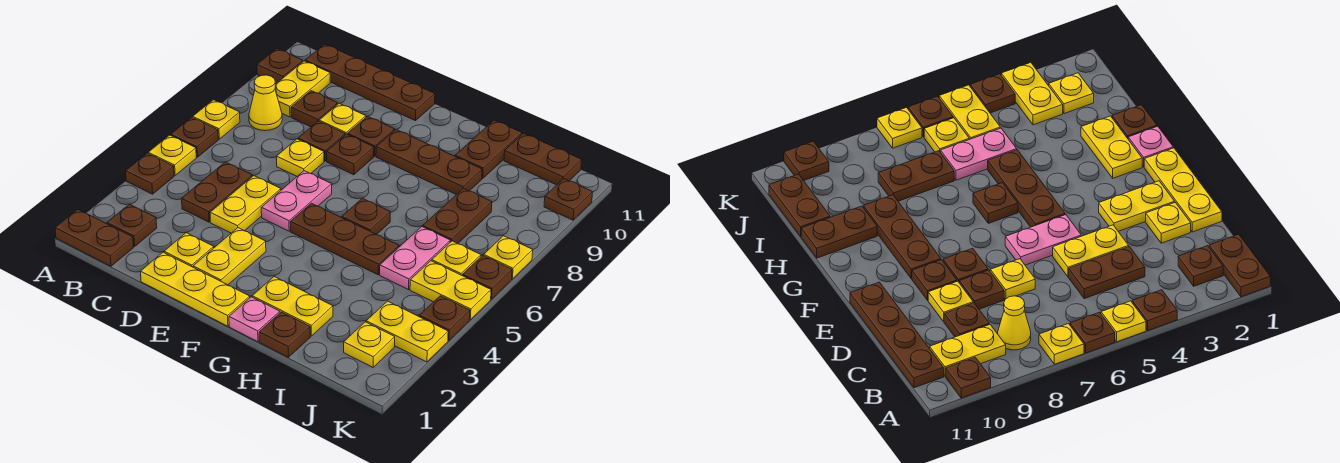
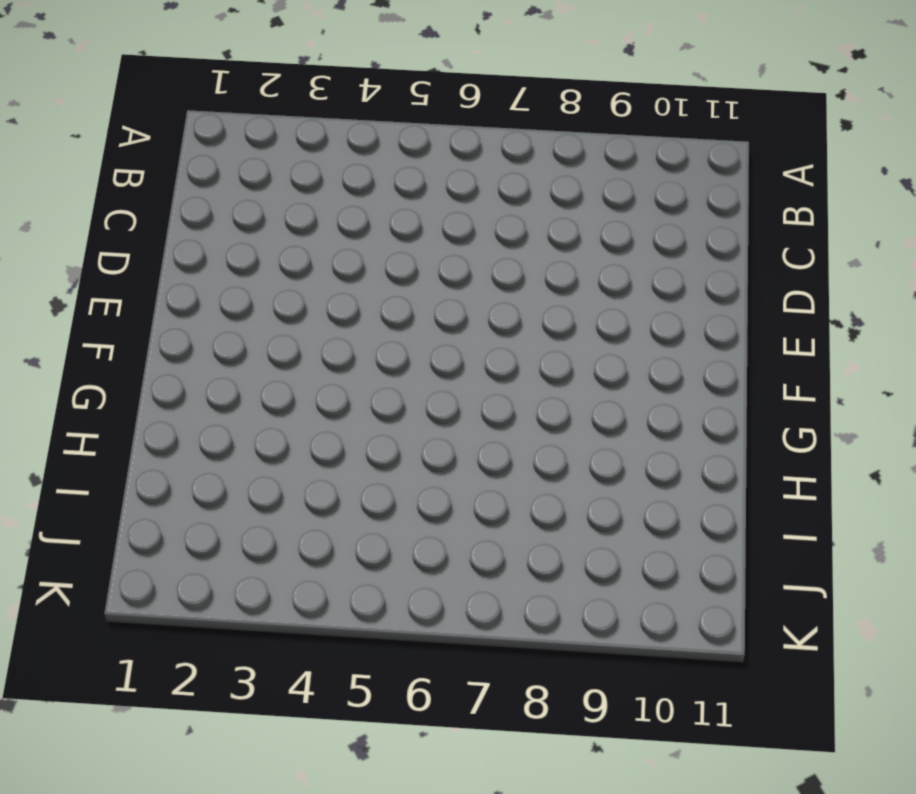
none -> brown 1x2 plate [55,209,133,266]
none -> brown 1x1 plate [126,153,174,194]
none -> yellow 1x1 plate [148,135,196,175]
none -> brown 1x1 plate [171,117,218,157]

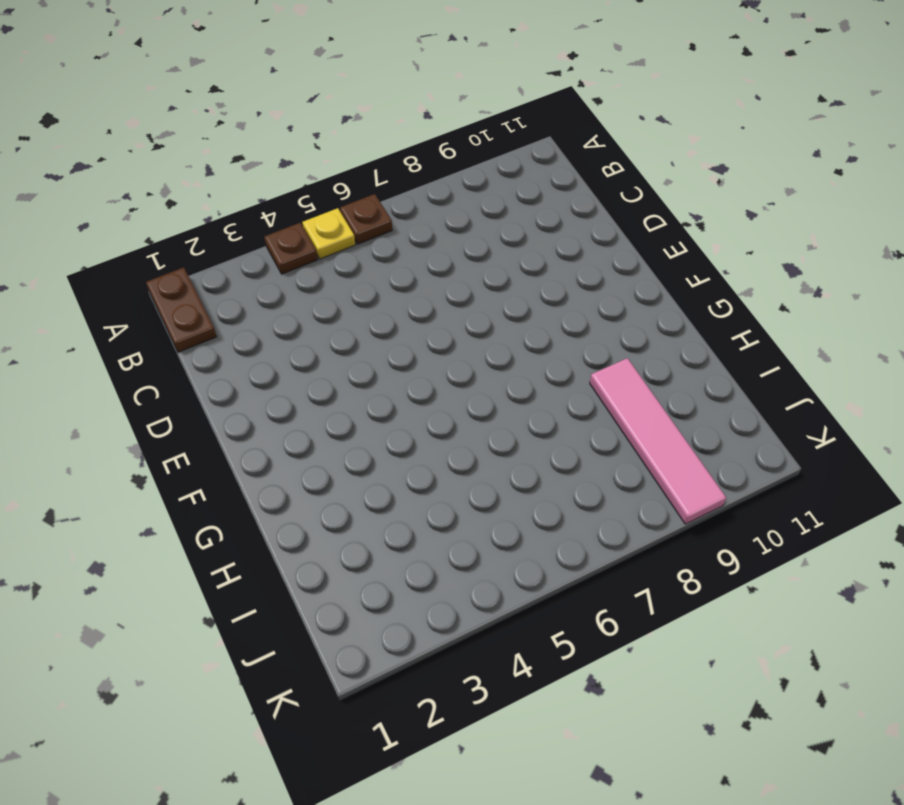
pink 1x4 tile [590,358,726,524] -> brown 1x3 plate [376,130,482,195]
none -> yellow 1x1 plate [193,100,240,139]
none -> brown 1x1 plate [257,49,303,83]
none -> brown 1x1 plate [107,204,157,247]
none -> yellow 1x1 cone [249,75,282,131]

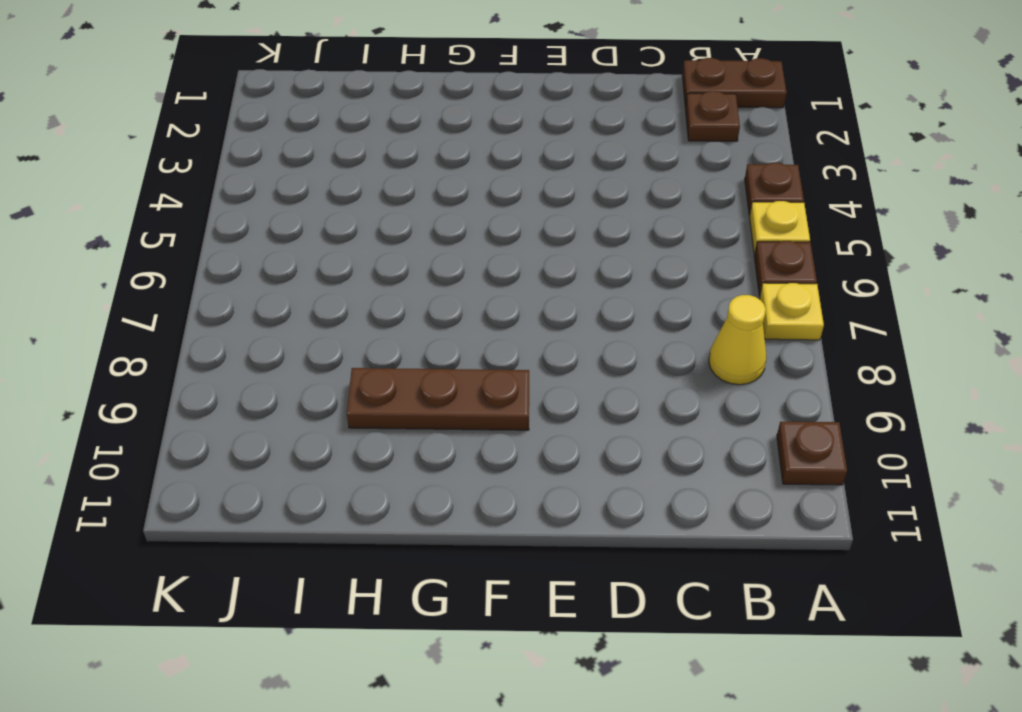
none -> yellow 1x2 plate [275,61,330,117]
none -> brown 1x4 plate [305,44,435,121]
none -> brown 1x2 plate [182,162,252,222]
none -> brown 1x1 plate [291,91,338,127]

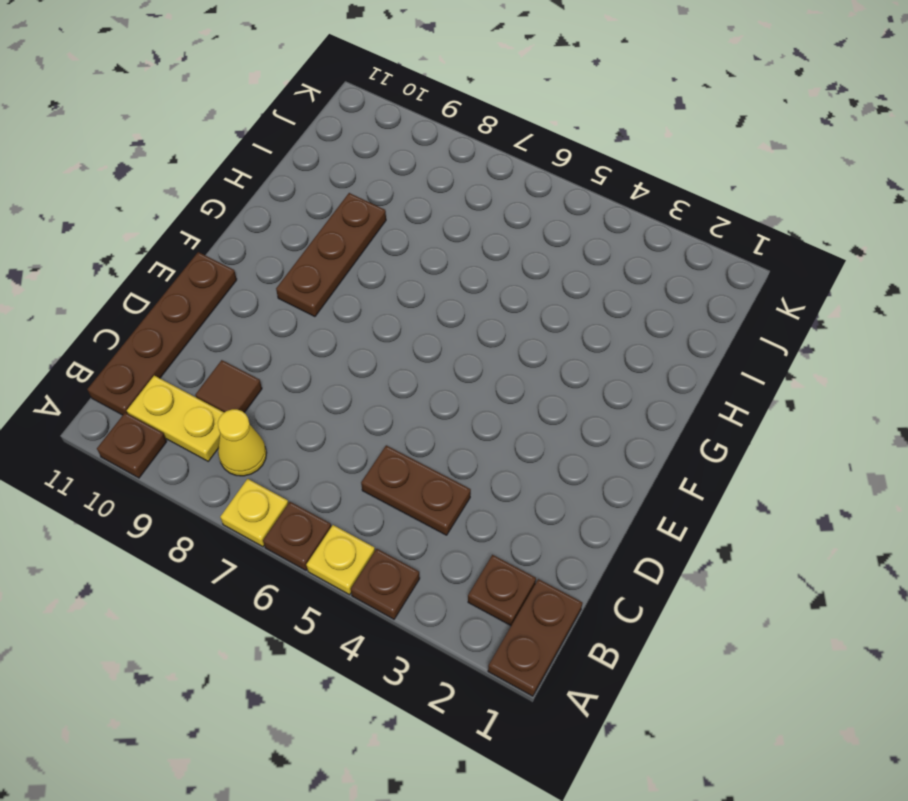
brown 1x1 tile [195,360,262,413] -> brown 1x1 plate [291,91,338,127]
none -> yellow 1x3 plate [141,252,250,326]
none -> yellow 1x1 plate [164,233,214,267]
none -> yellow 1x2 plate [210,176,281,233]
none -> yellow 1x1 plate [277,139,324,176]

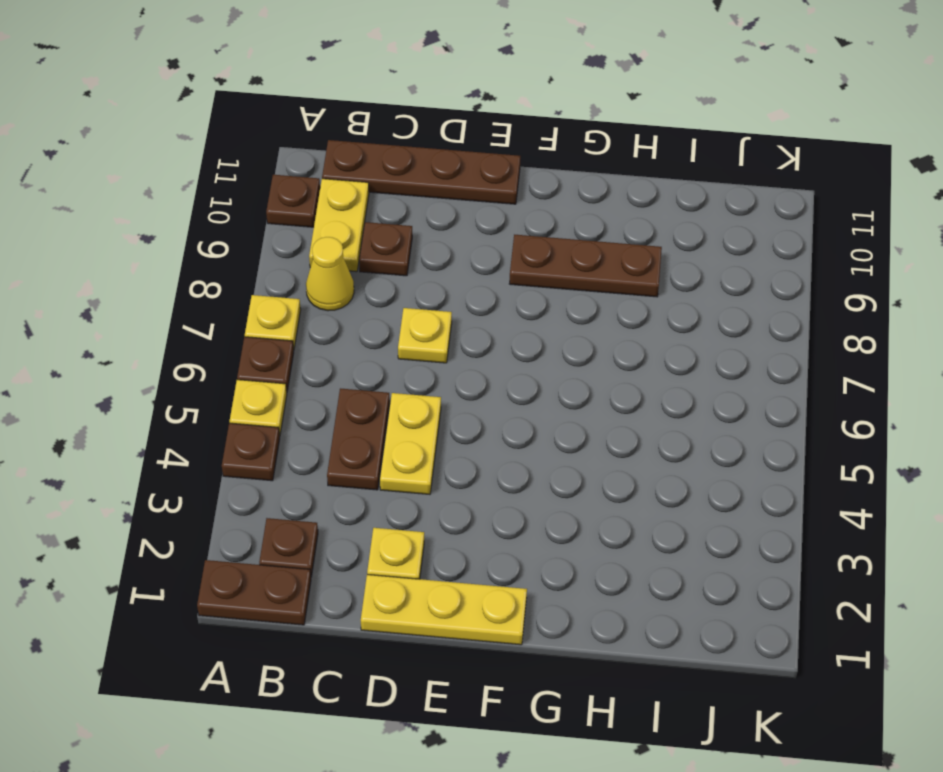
none -> brown 1x1 plate [298,121,345,161]
none -> yellow 1x1 plate [319,104,366,135]
none -> yellow 1x2 plate [193,228,266,285]
none -> pink 1x2 plate [261,171,332,231]

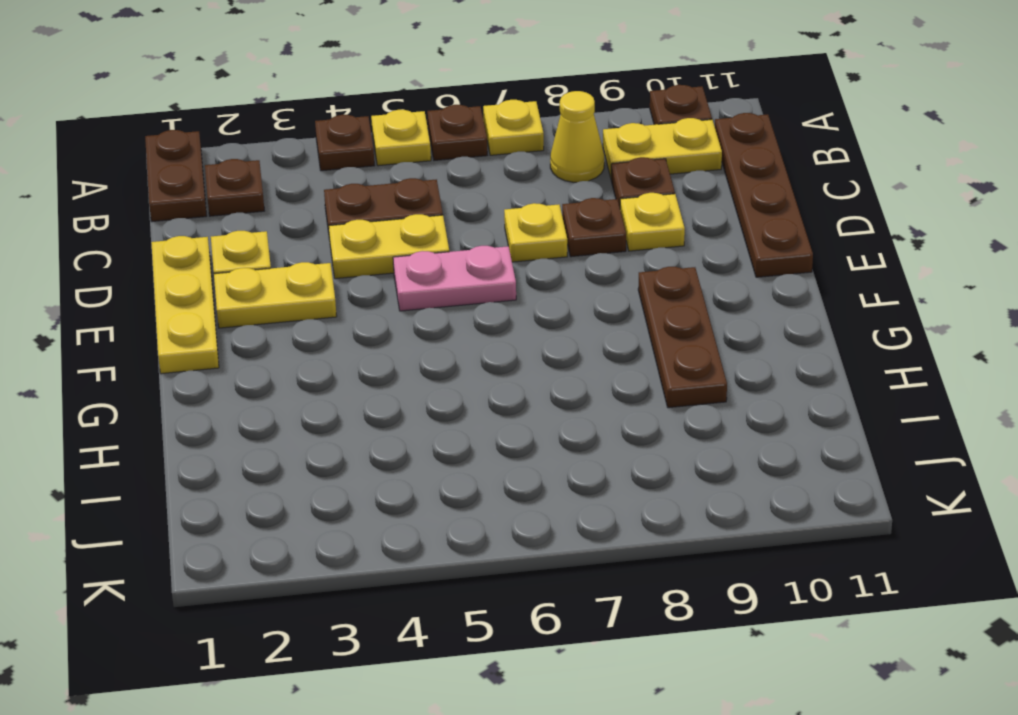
none -> brown 1x1 plate [326,134,374,175]
none -> brown 1x1 plate [348,116,395,156]
none -> brown 1x3 plate [290,203,399,275]
none -> pink 1x1 plate [229,297,280,342]

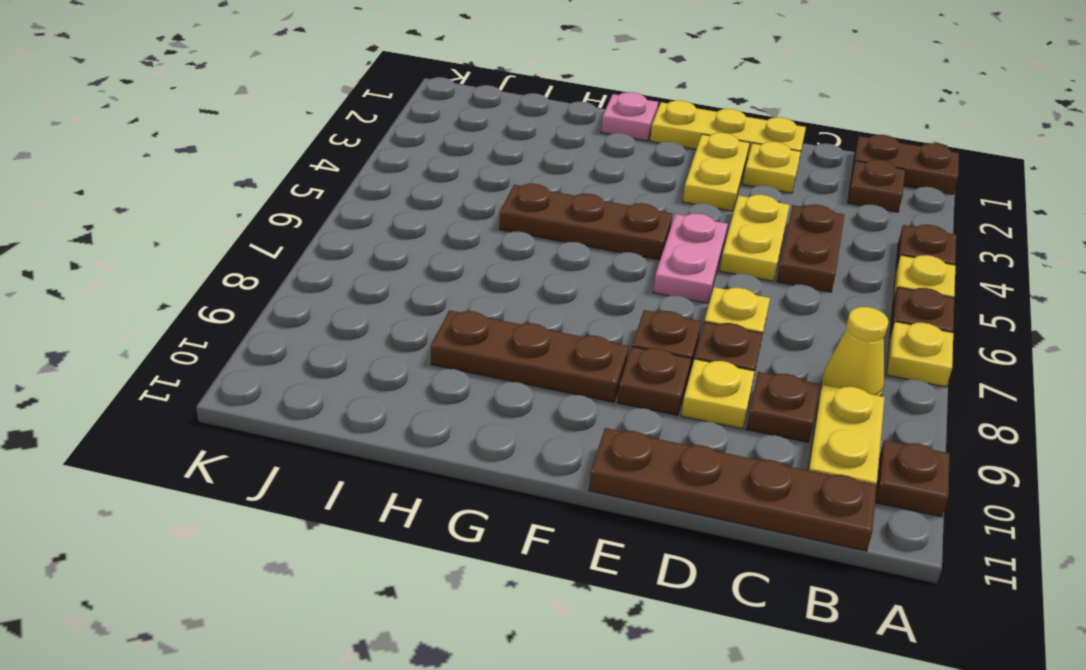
none -> yellow 1x2 plate [252,277,333,336]
none -> brown 1x1 plate [342,198,390,234]
none -> brown 1x1 plate [259,312,310,357]
none -> brown 1x2 plate [455,120,522,179]

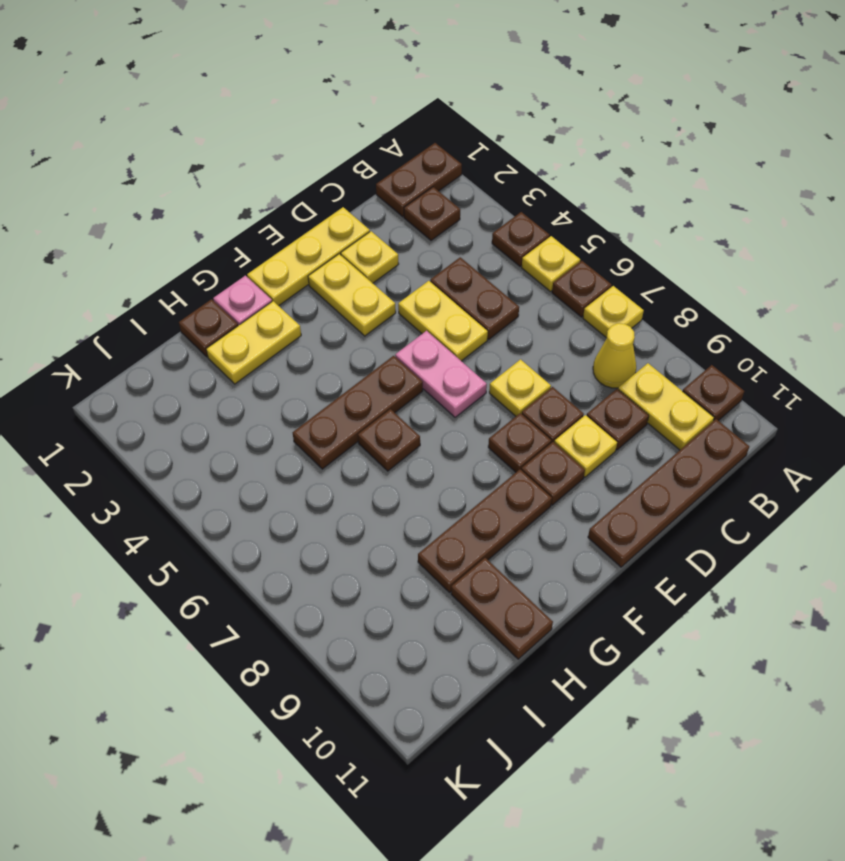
none -> pink 1x2 plate [380,227,451,290]
none -> brown 1x2 plate [423,188,492,243]
none -> brown 1x2 plate [504,133,582,185]
none -> yellow 1x1 plate [344,322,395,367]

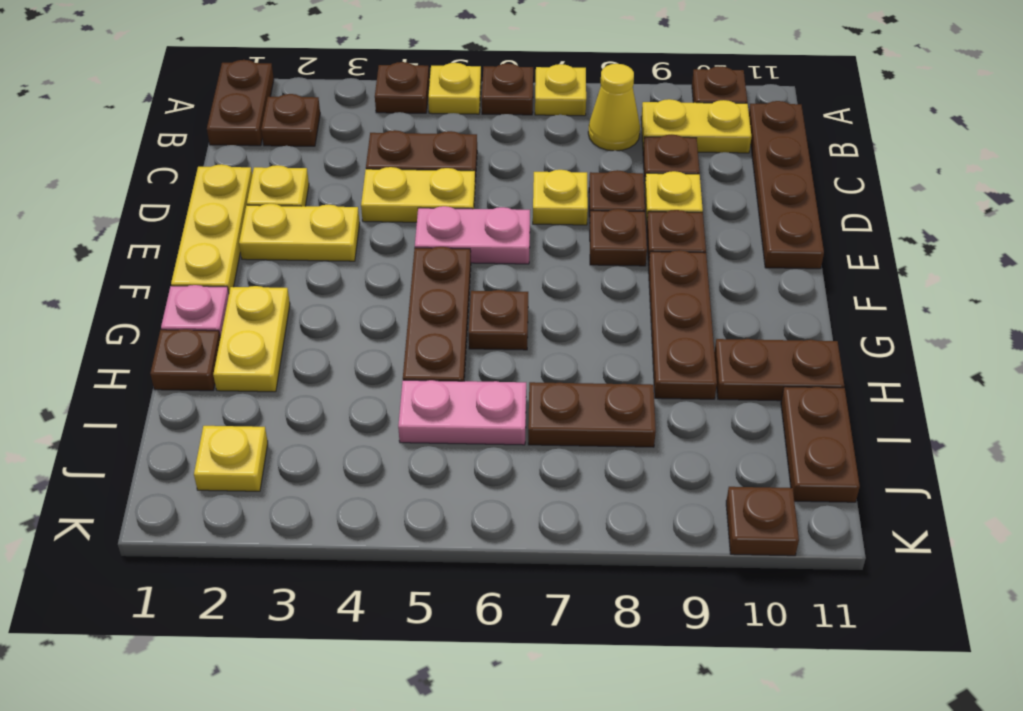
none -> yellow 1x2 plate [366,301,448,362]
none -> yellow 1x2 plate [410,261,491,320]
none -> yellow 1x1 plate [432,241,481,276]
none -> brown 1x1 plate [419,296,470,341]

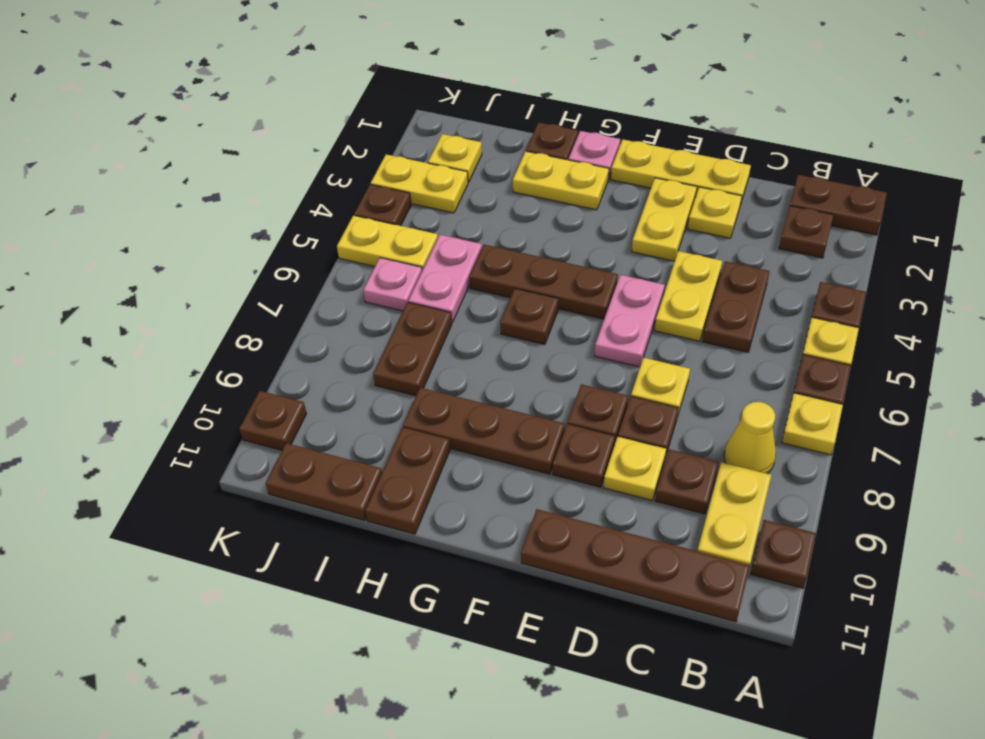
pink 1x1 plate [363,258,422,311] -> yellow 1x1 plate [432,241,481,276]
none -> brown 1x1 plate [463,255,512,299]
none -> yellow 1x1 plate [484,236,533,279]

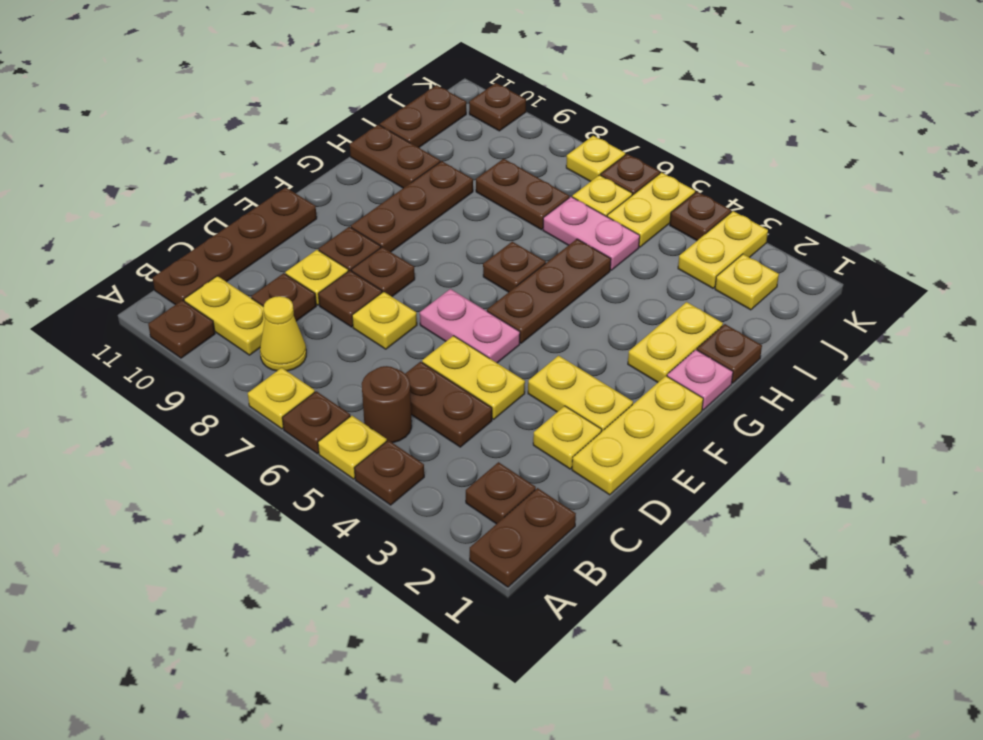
brown 1x1 round brick [362,366,412,443] -> none

